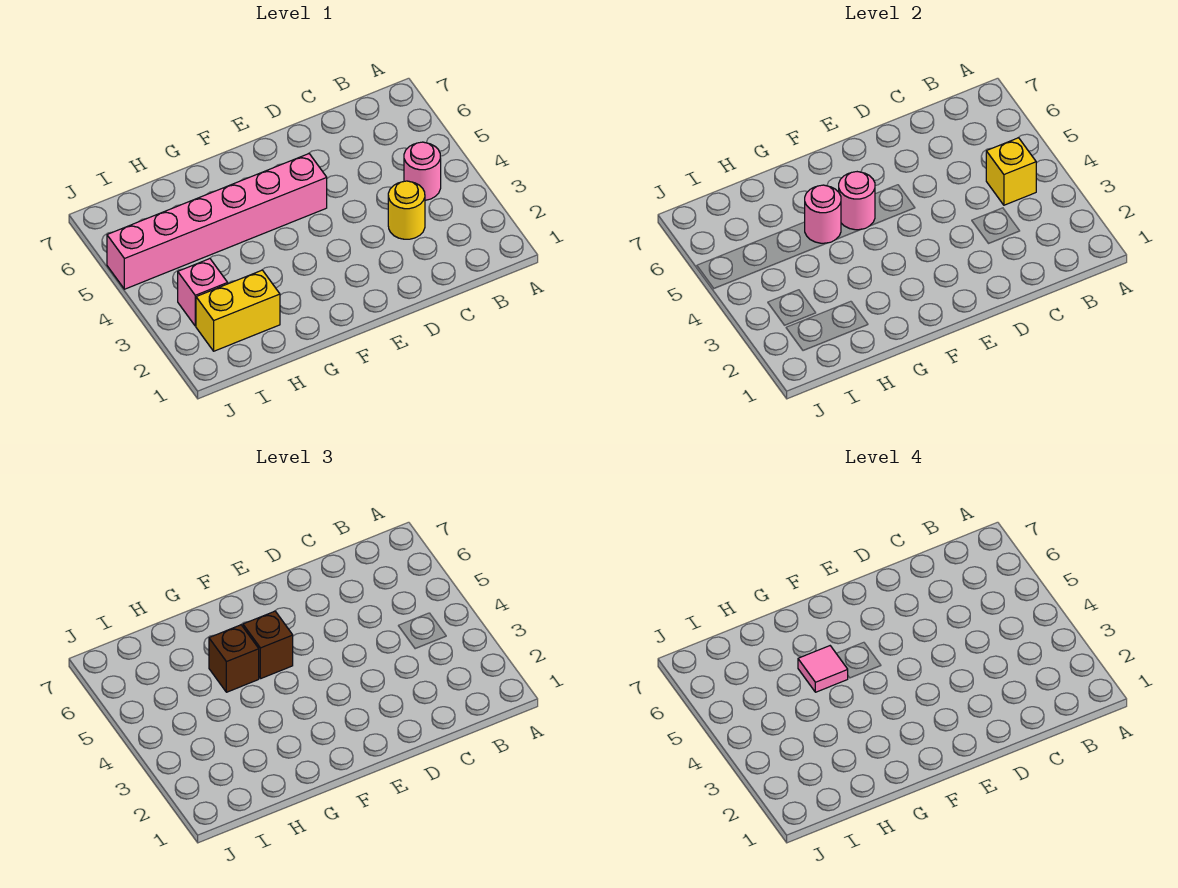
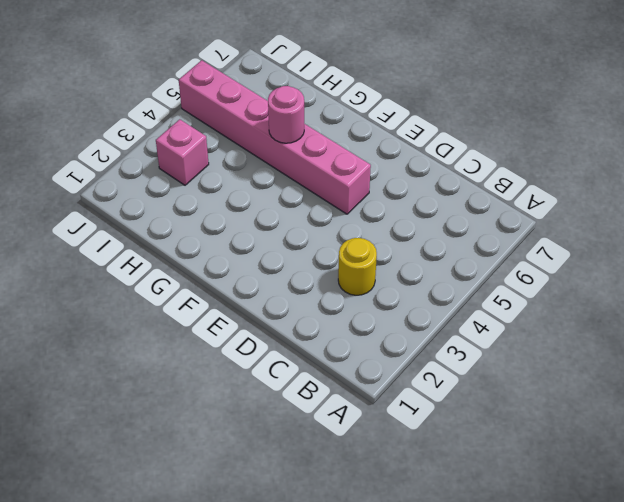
none -> pink 1x1 round brick [404,142,441,200]
none -> yellow 1x2 brick [196,270,280,351]

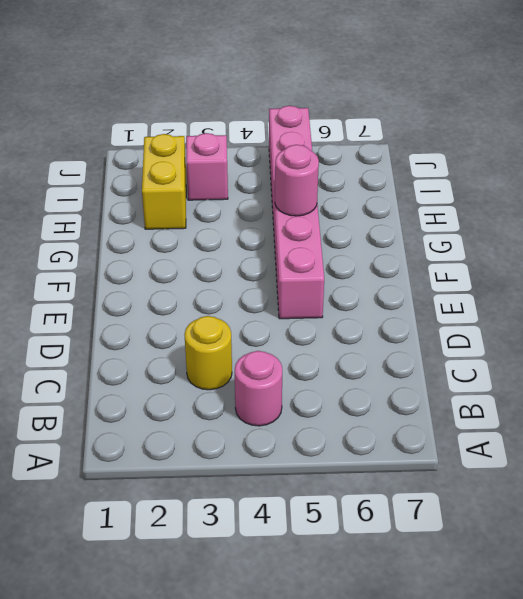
none -> yellow 1x1 brick [986,138,1036,205]
none -> pink 1x1 round brick [839,172,875,230]

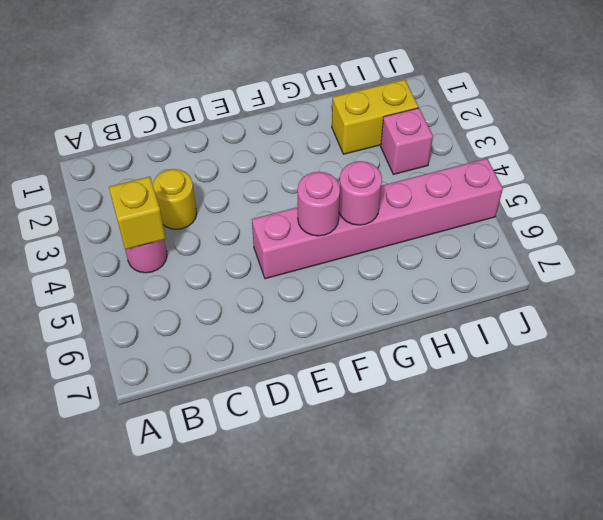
none -> brown 1x1 brick [243,611,293,679]
none -> brown 1x1 brick [209,625,259,692]

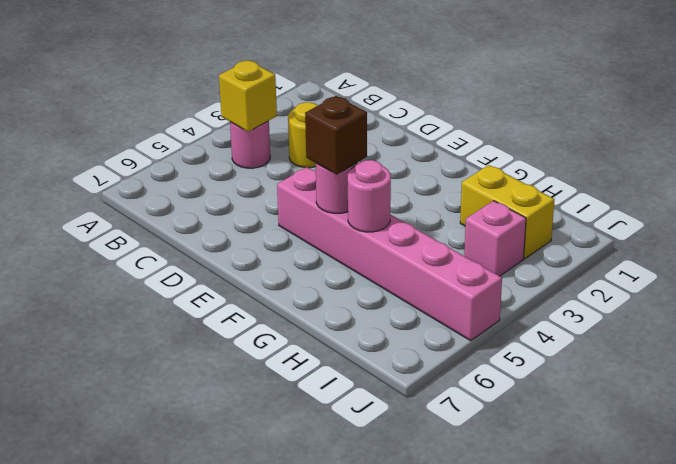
none -> brown 1x1 brick [209,625,259,692]
none -> pink 1x1 tile [798,646,848,692]

